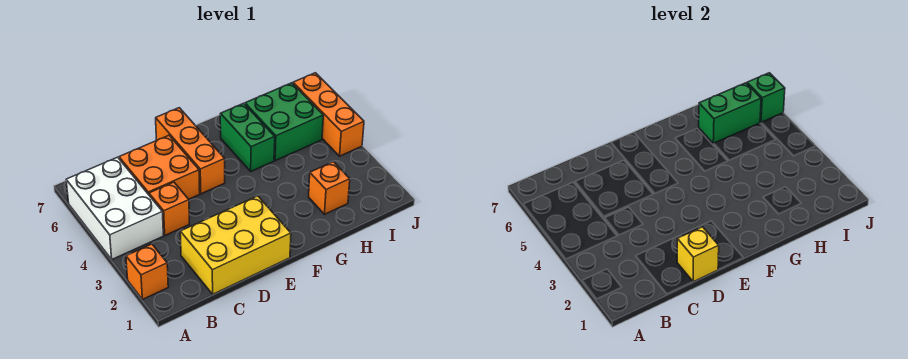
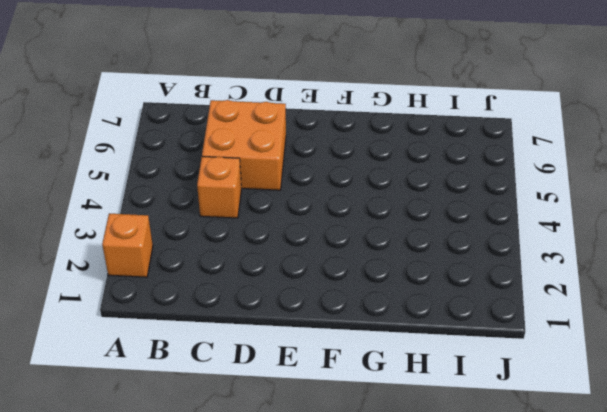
none -> white 2x3 brick [66,157,163,259]
none -> yellow 2x3 brick [180,196,291,294]
none -> orange 1x3 brick [156,108,225,194]

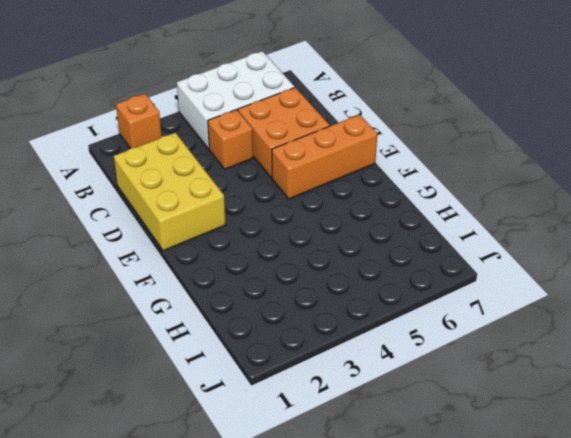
none -> green 1x2 brick [220,103,275,171]
none -> orange 1x1 brick [309,162,350,214]
none -> green 2x2 brick [245,83,323,161]

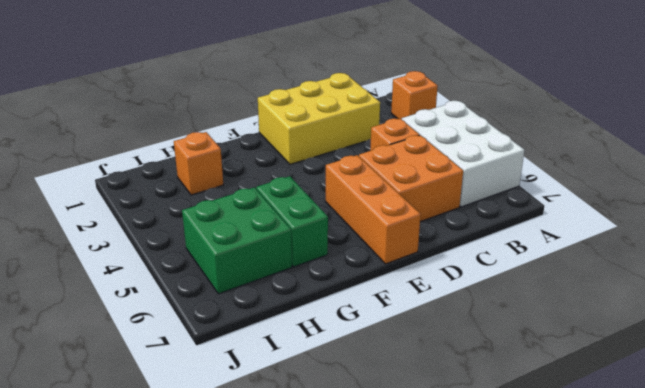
none -> orange 1x3 brick [293,73,364,156]
none -> yellow 1x1 brick [677,227,719,282]
none -> green 1x2 brick [699,83,761,143]

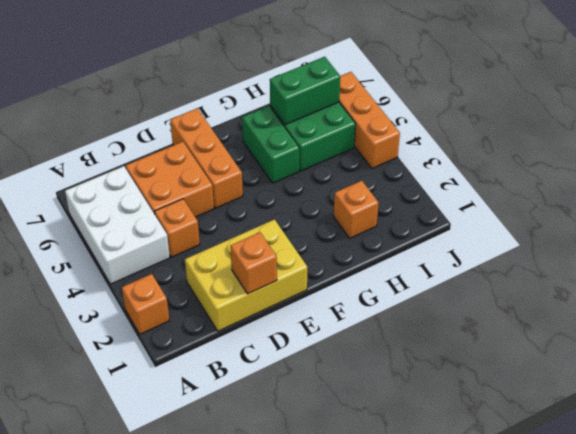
orange 1x1 brick [230,232,277,294] -> yellow 1x1 brick [677,227,719,282]
none -> green 1x1 brick [747,73,785,123]

